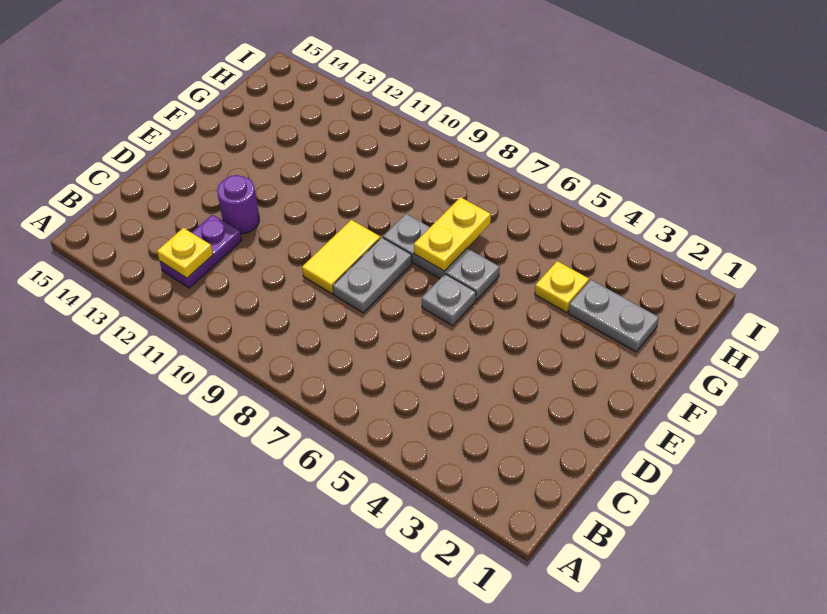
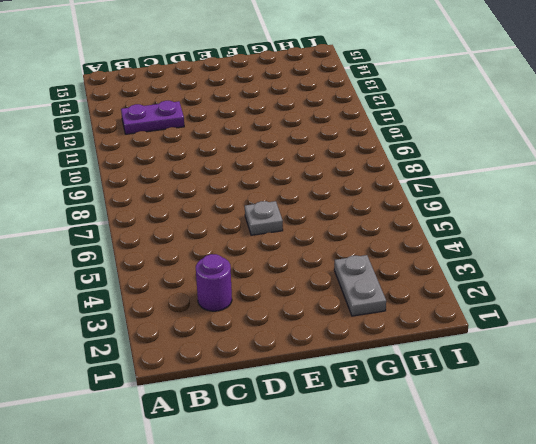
purple 1x1 round brick [196,254,232,311] -> purple 1x1 round brick moved to [217,175,260,234]
none -> grey 1x2 plate [333,238,412,313]
none -> yellow 1x2 tile [302,220,380,294]

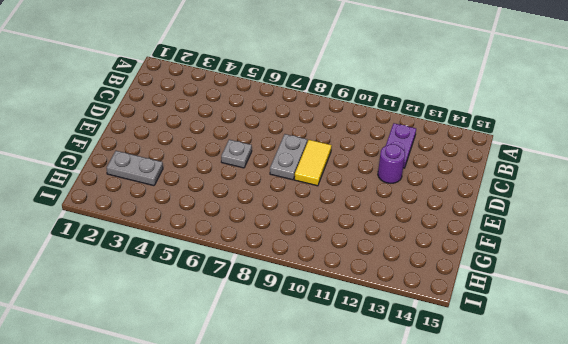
none -> grey 1x3 plate [383,214,500,300]
none -> yellow 1x1 plate [535,261,589,312]

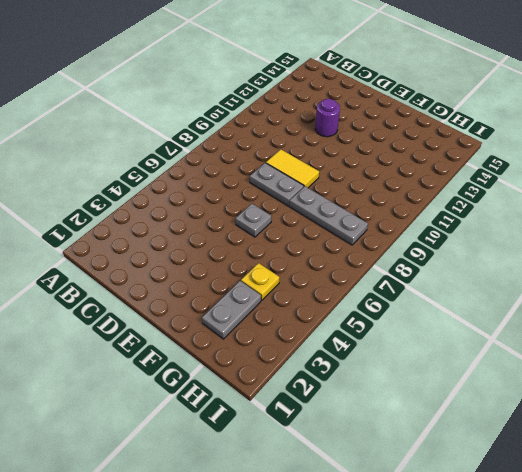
grey 1x3 plate [289,186,368,245] -> grey 1x3 plate turned to [383,214,500,300]
none -> purple 1x2 plate [160,215,241,288]
none -> yellow 1x1 plate [157,228,213,278]

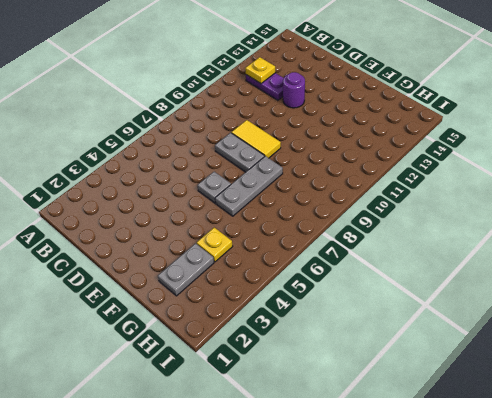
none -> yellow 1x2 plate [414,197,491,271]

